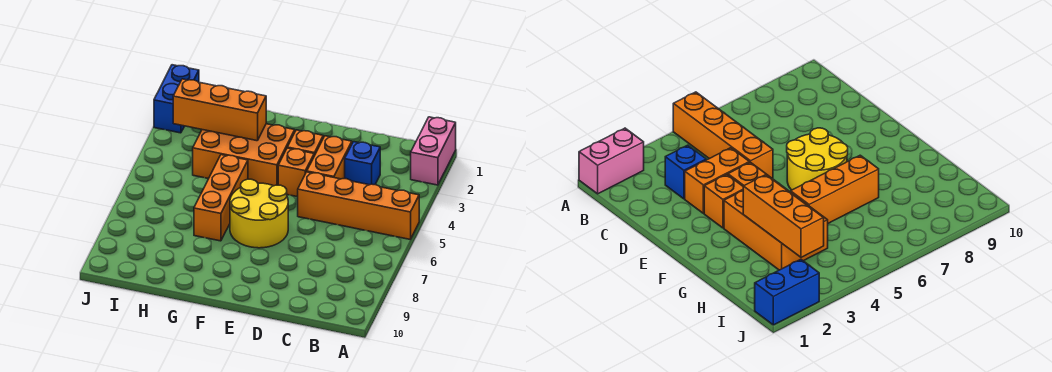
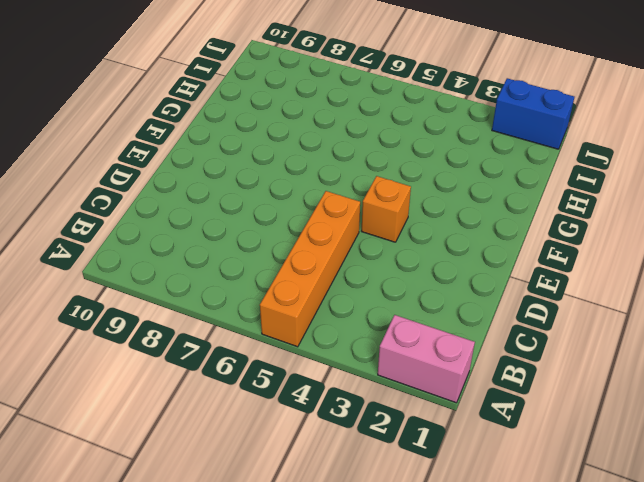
none -> blue 1x1 brick [345,142,380,185]
none -> orange 1x2 brick [307,136,352,179]

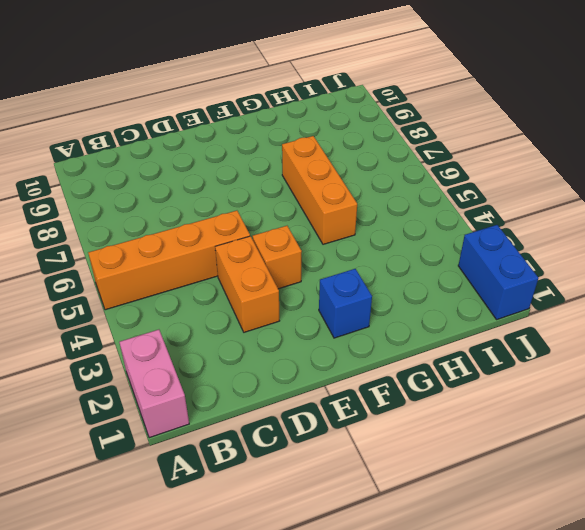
blue 1x1 brick [319,269,372,338] -> blue 1x1 brick moved to [345,142,380,185]
none -> orange 1x1 brick [287,130,323,156]
none -> yellow 2x2 round brick [230,179,288,248]

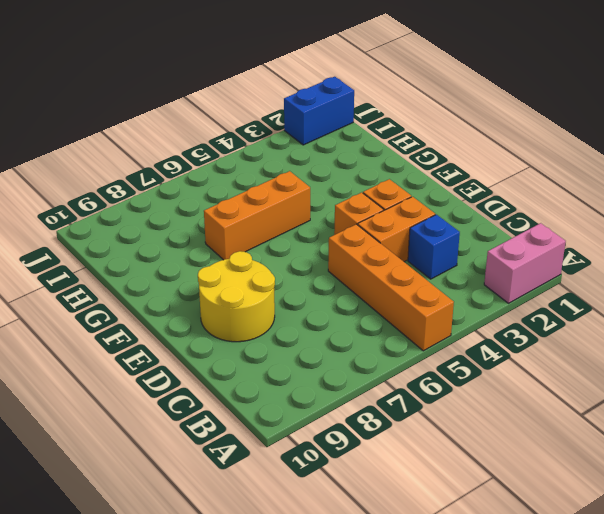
yellow 2x2 round brick [198,251,275,342] -> yellow 2x2 round brick moved to [230,179,288,248]
none -> orange 2x3 brick [193,124,295,186]
none -> orange 1x3 brick [173,79,266,141]

